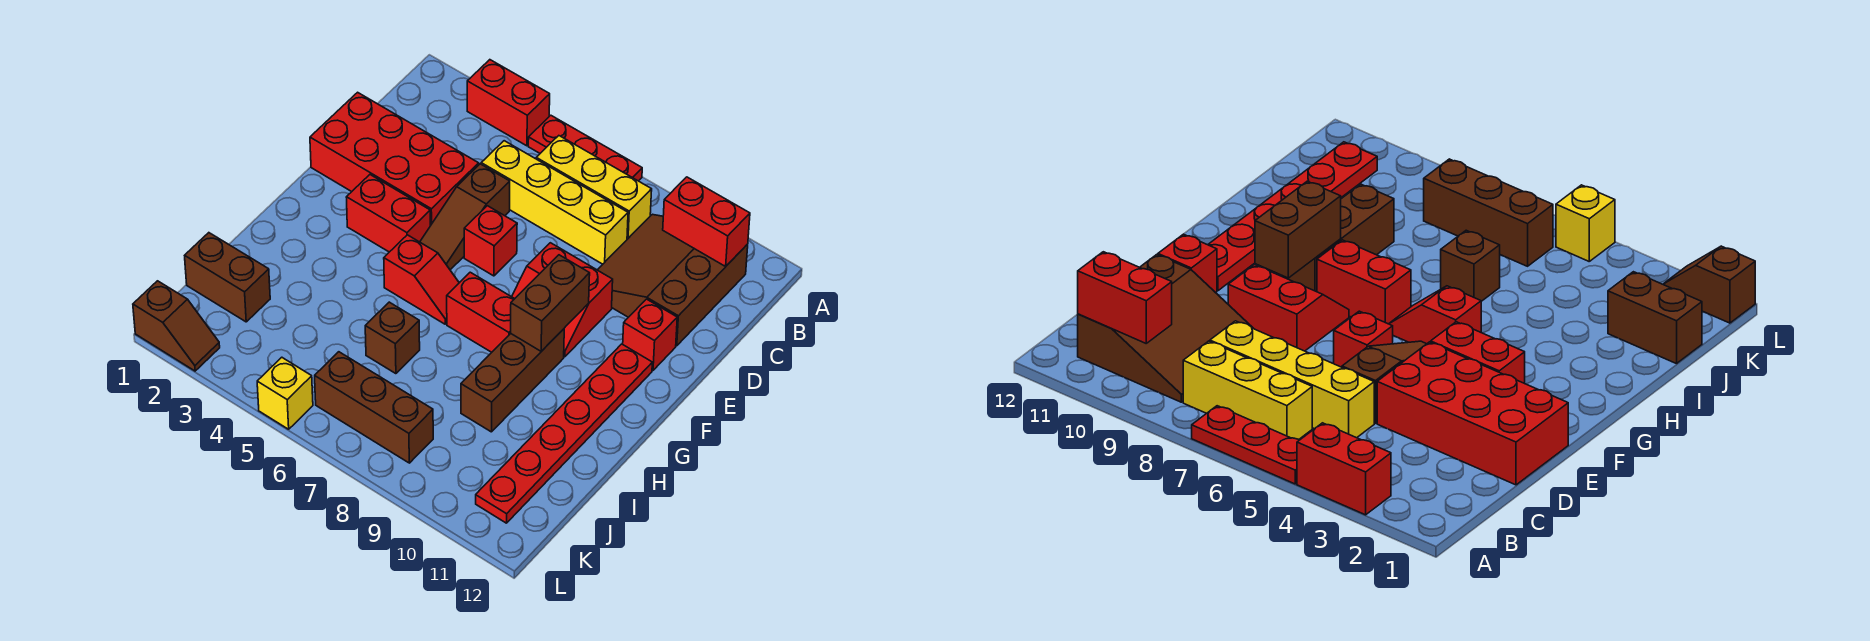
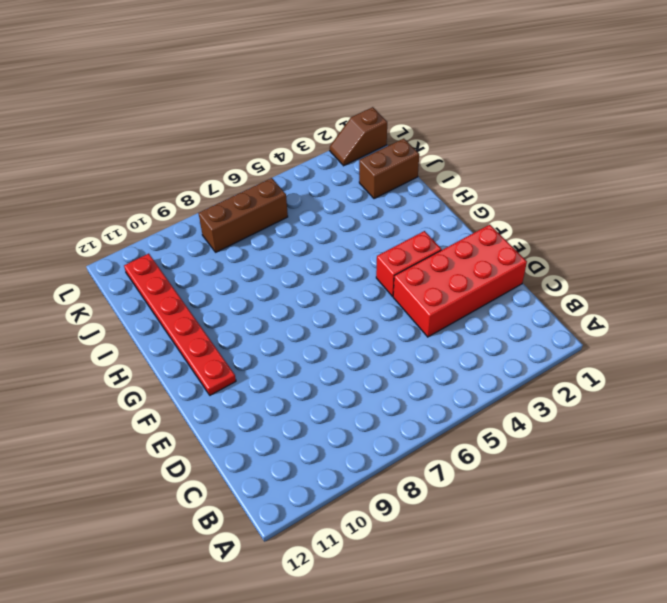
none -> red 1x2 brick [467,60,550,146]
none -> red 1x3 plate [528,115,642,181]
none -> yellow 1x3 brick [536,136,652,239]

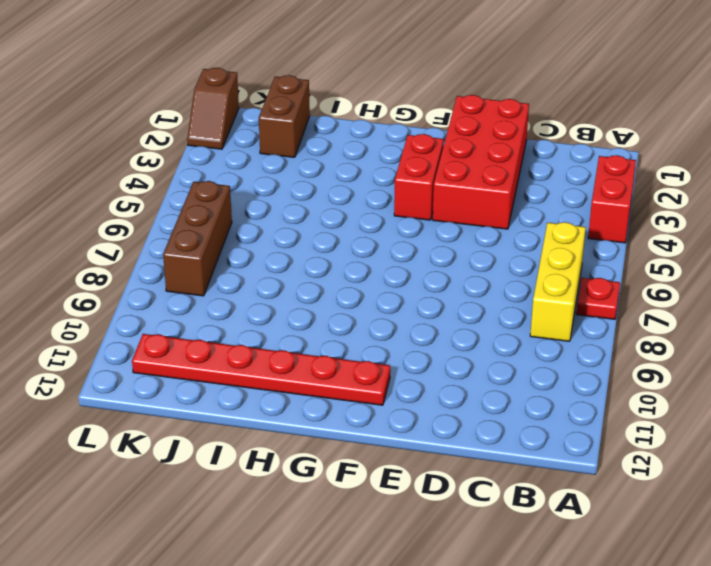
red 1x1 plate [576,278,620,319] -> red 1x3 plate [528,115,642,181]
none -> brown 3x3 slope [598,214,748,346]
none -> yellow 1x4 brick [481,141,628,264]
none -> brown 1x3 slope [420,164,510,270]

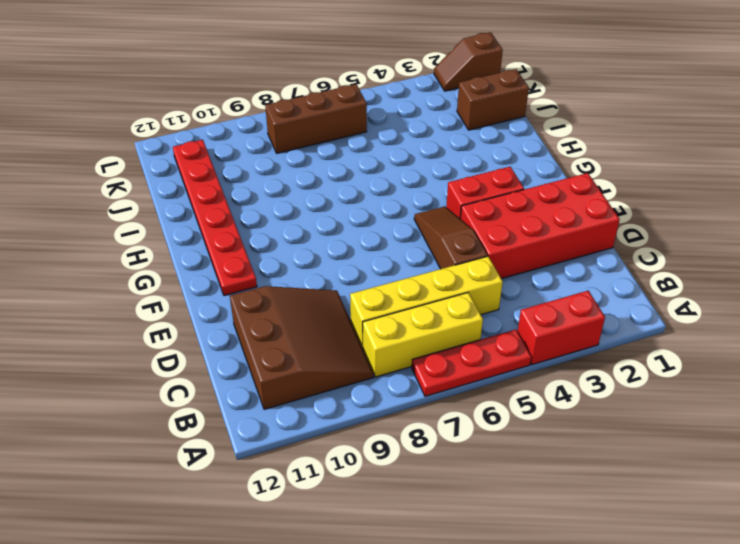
none -> red 1x1 brick [464,206,517,276]
none -> red 2x2 slope [512,243,613,357]
none -> red 1x1 brick [623,299,677,370]

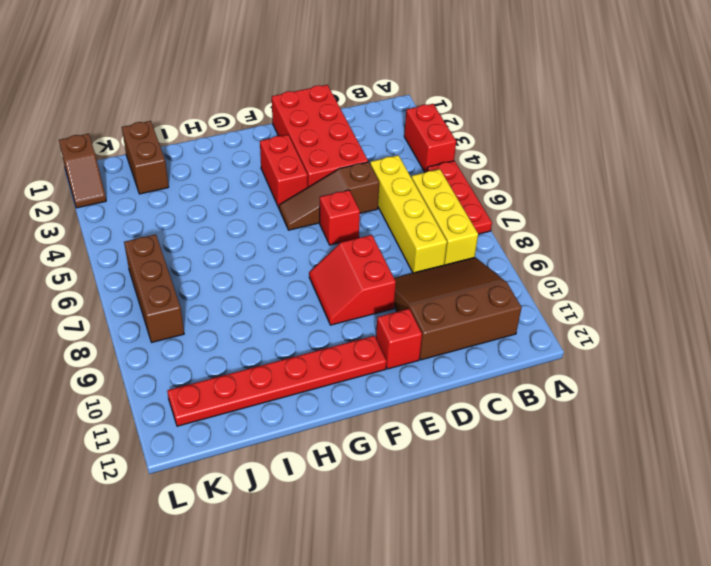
none -> red 1x2 slope [384,235,459,324]
none -> red 1x2 brick [447,272,514,352]
none -> brown 1x3 brick [461,329,564,432]

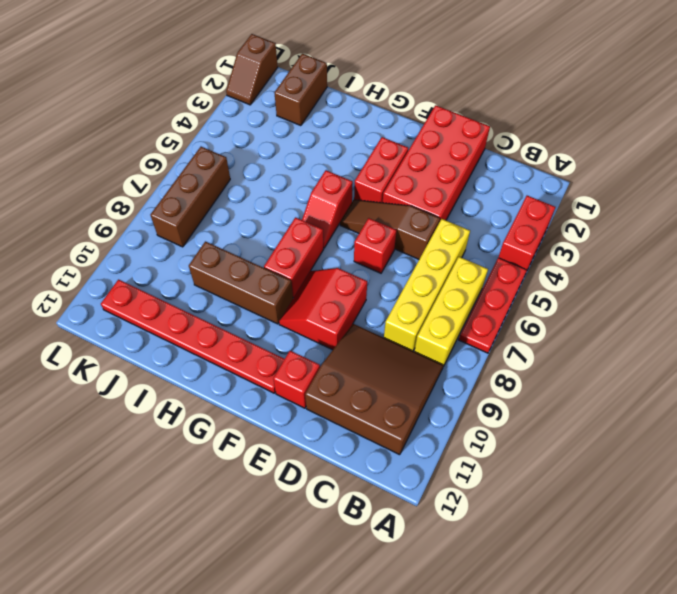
none -> brown 1x1 brick [365,302,420,374]
none -> yellow 1x1 brick [257,357,313,429]
none -> red 1x2 brick [663,177,750,267]

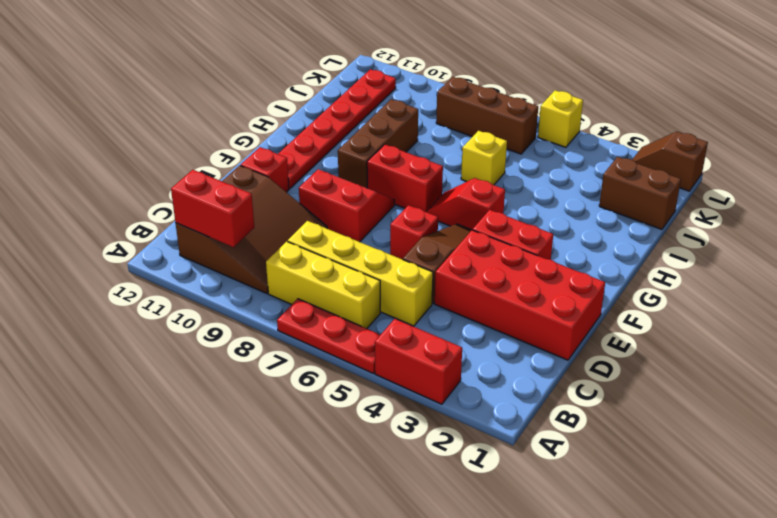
yellow 1x1 brick [461,131,507,185] -> brown 1x1 brick [365,302,420,374]
none -> brown 1x2 brick [511,255,590,351]

